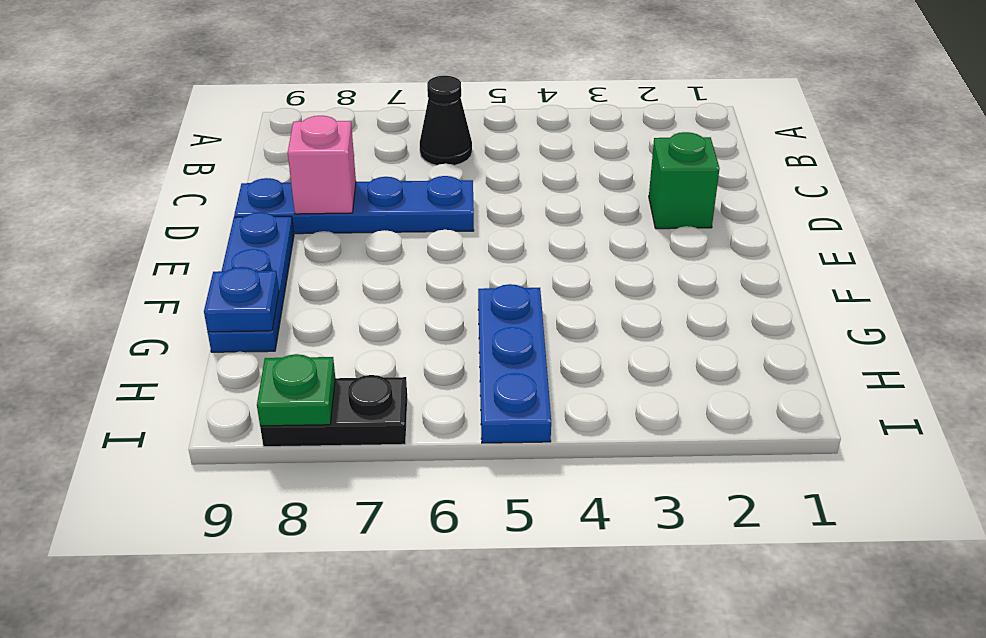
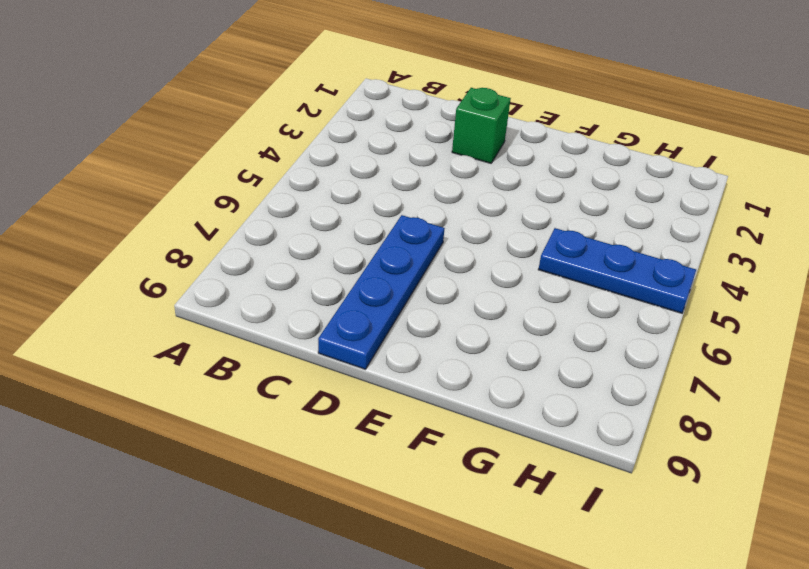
none -> black 1x1 cone [420,76,472,165]
none -> blue 1x3 plate [208,212,294,352]

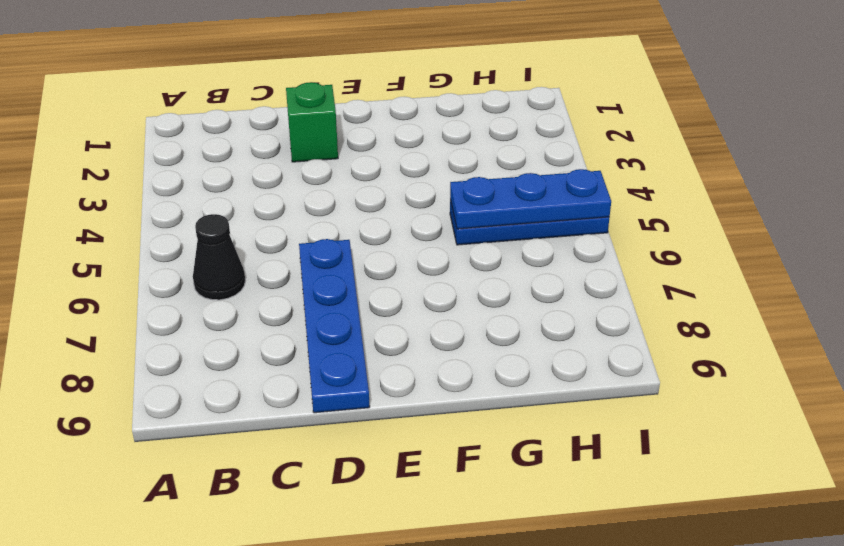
blue 1x3 plate [450,169,611,229] -> blue 1x3 plate moved to [208,212,294,352]
none -> black 1x2 plate [260,375,407,447]
none -> pink 1x1 brick [288,116,356,214]

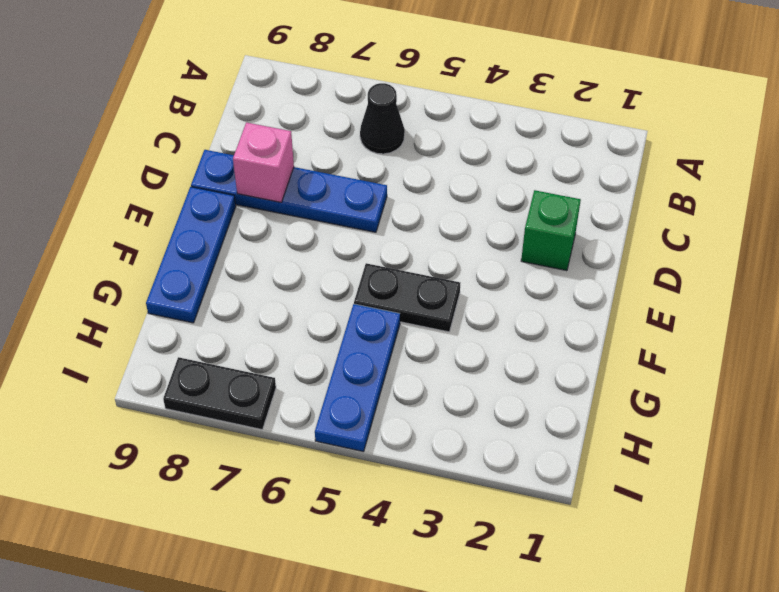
black 1x2 plate [354,263,460,332] -> none
none -> blue 1x1 plate [204,267,279,332]
none -> green 1x1 plate [257,354,335,426]

